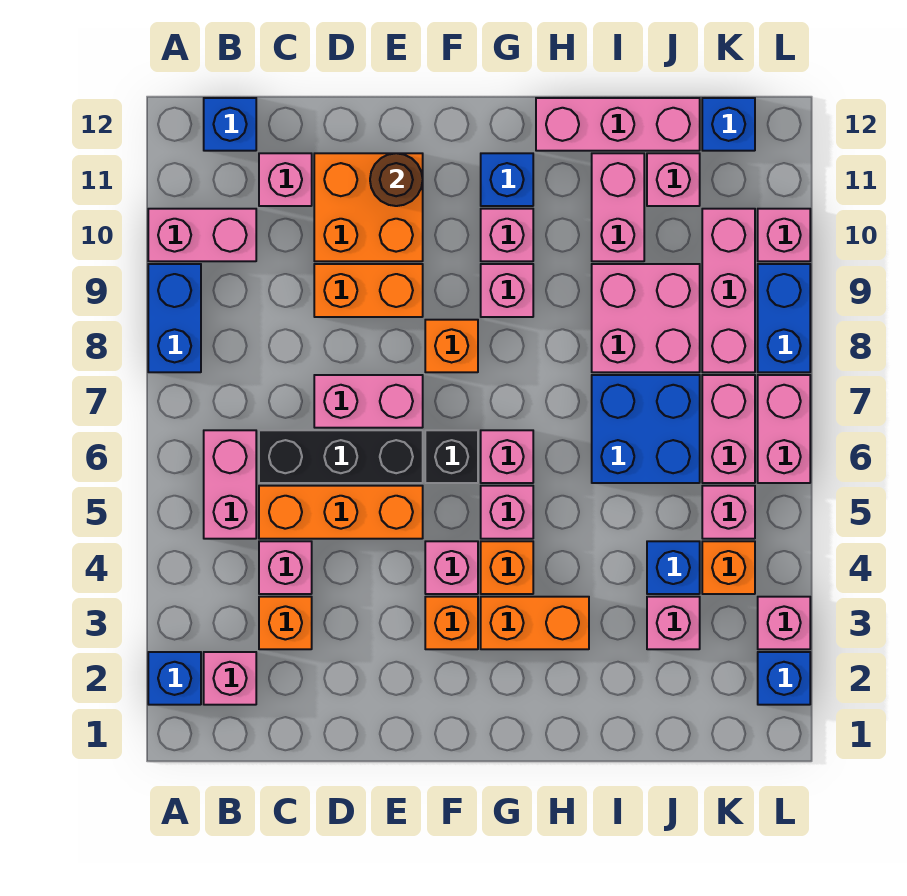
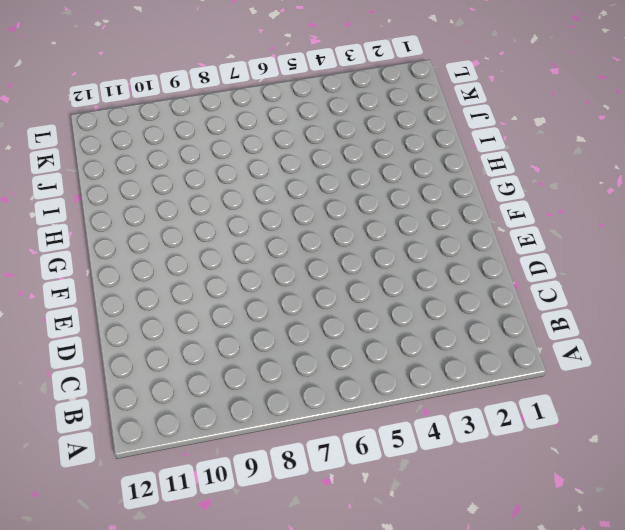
none -> blue 1x1 brick [148,652,201,705]
none -> blue 1x2 brick [148,264,201,372]
none -> pink 1x2 brick [148,209,256,261]
none -> pink 1x1 brick [204,652,256,705]

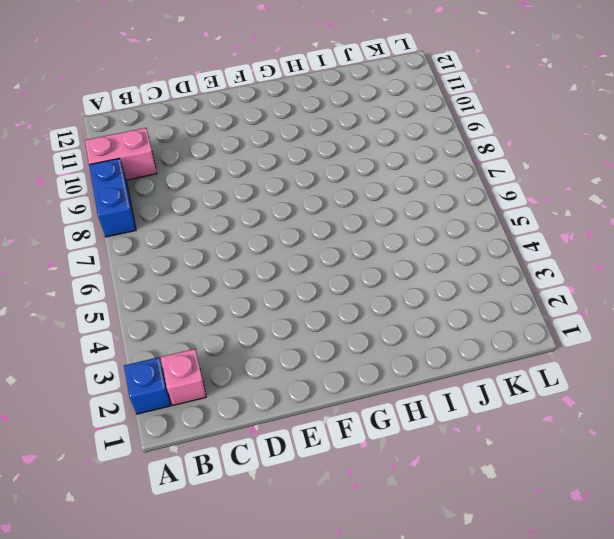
none -> pink 1x2 brick [204,430,256,539]
none -> blue 1x1 brick [204,98,256,151]
none -> orange 1x1 brick [259,597,312,649]
none -> pink 1x1 brick [259,541,312,594]

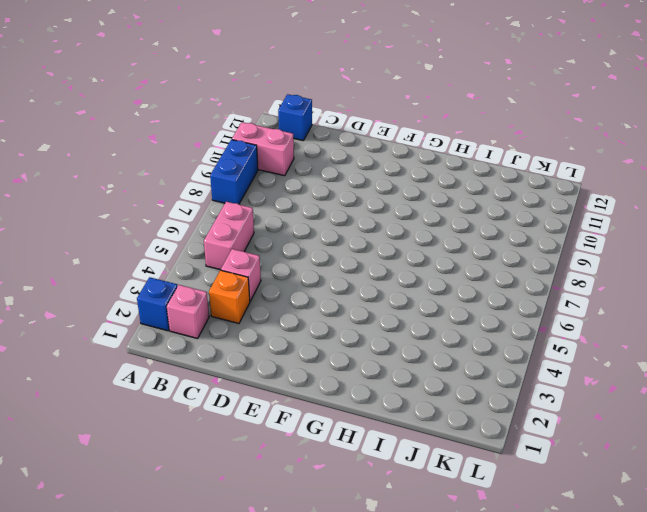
none -> orange 1x3 brick [259,486,423,539]
none -> black 1x3 brick [259,430,423,483]
none -> pink 1x1 brick [259,153,312,206]
none -> pink 1x2 brick [314,375,423,428]

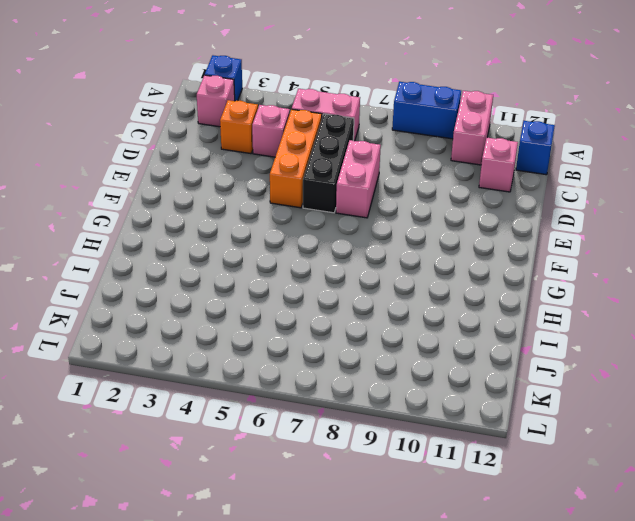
none -> orange 1x2 brick [314,264,423,317]
none -> orange 2x2 brick [314,153,423,261]
none -> orange 1x1 brick [425,597,478,649]
none -> pink 1x1 brick [425,541,478,594]

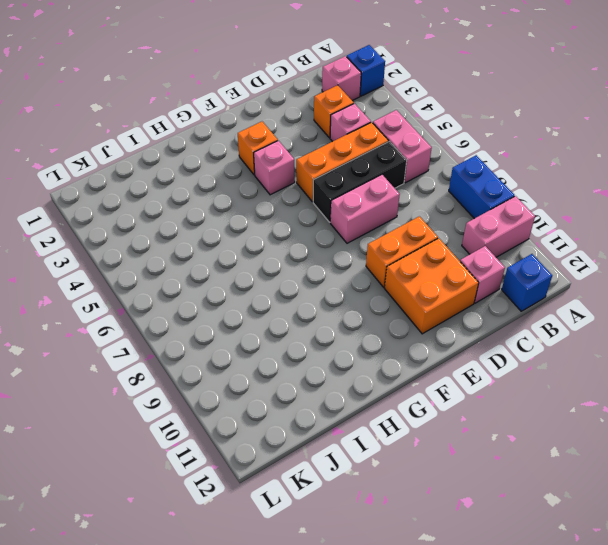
none -> black 1x1 brick [425,430,478,483]
none -> orange 1x1 brick [425,320,478,372]
none -> orange 1x2 brick [481,597,589,649]
none -> orange 1x1 brick [481,541,533,594]

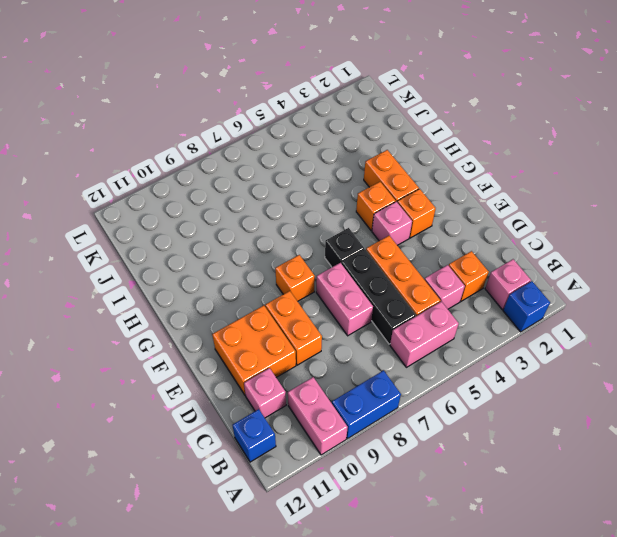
none -> pink 1x1 brick [481,486,533,539]
none -> pink 1x1 brick [481,430,533,483]
none -> pink 1x1 brick [481,264,533,317]
none -> pink 1x1 brick [481,209,533,261]

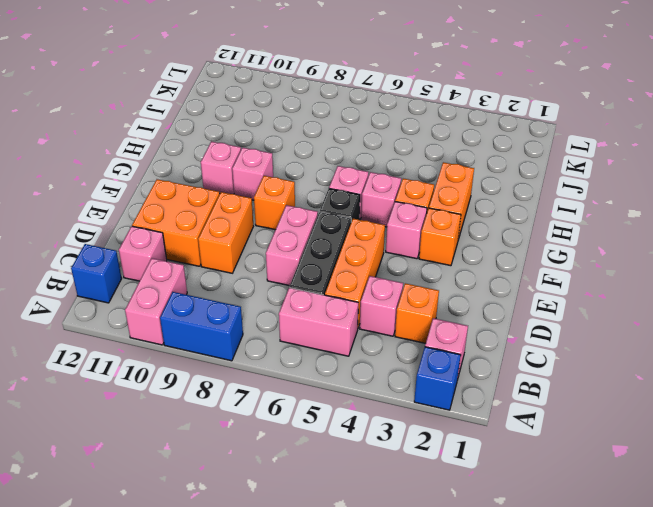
none -> blue 1x1 brick [481,153,533,206]
none -> pink 1x3 brick [536,98,700,151]
none -> blue 2x2 brick [592,375,700,483]
none -> pink 2x2 brick [592,264,700,372]

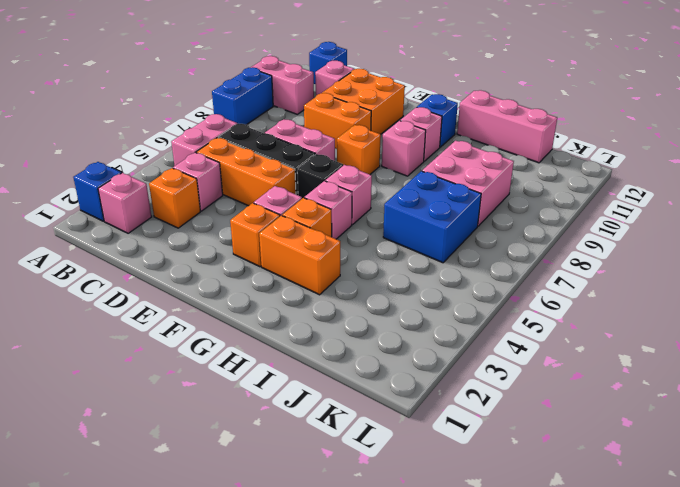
none -> pink 1x2 brick [592,153,644,261]
none -> pink 1x1 brick [647,597,700,649]
none -> blue 1x1 brick [647,541,700,594]
none -> pink 1x1 brick [647,153,700,206]

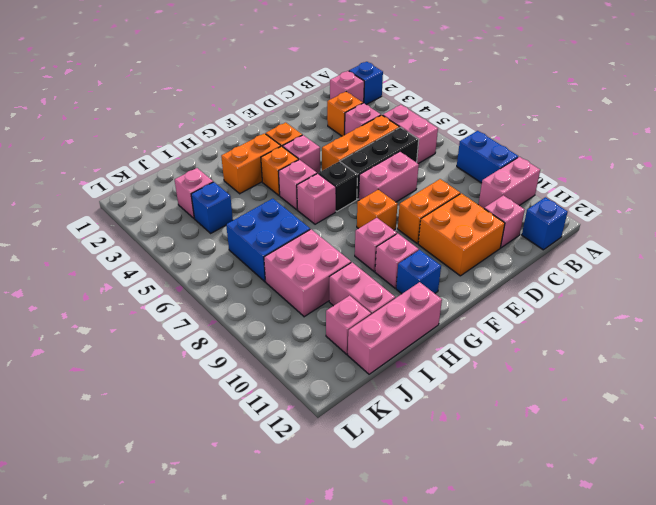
none -> orange 1x1 brick [702,541,755,594]
none -> pink 1x1 brick [702,486,755,539]
none -> pink 1x2 brick [702,375,755,483]
none -> pink 1x3 brick [702,209,755,372]

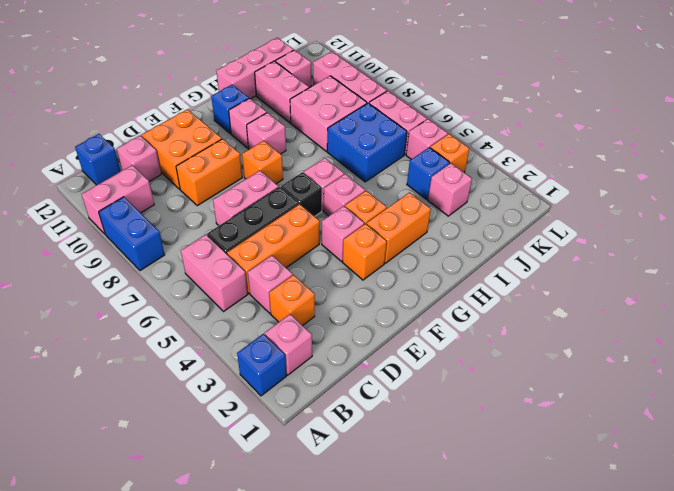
none -> blue 1x1 brick [702,98,755,151]
none -> blue 1x1 brick [758,652,810,705]
none -> pink 1x1 brick [758,597,810,649]
none -> pink 1x2 brick [758,375,810,483]

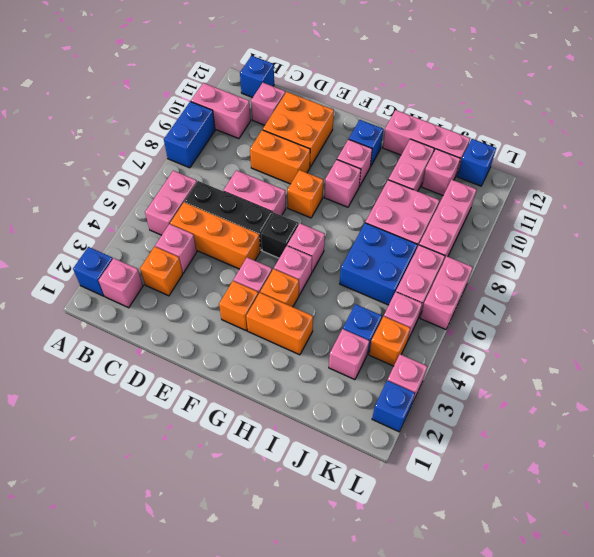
none -> blue 1x2 brick [758,264,810,372]
none -> pink 1x1 brick [758,209,810,261]
none -> brown 1x1 round brick [370,153,423,206]

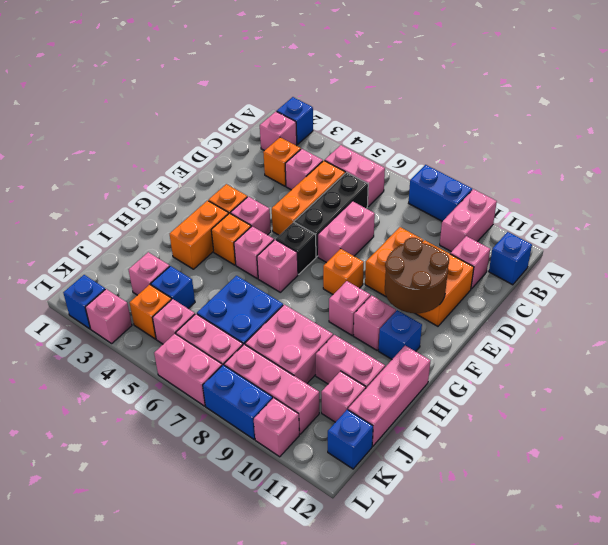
brown 2x2 round brick [385,238,449,313] -> brown 1x1 round brick [370,153,423,206]

